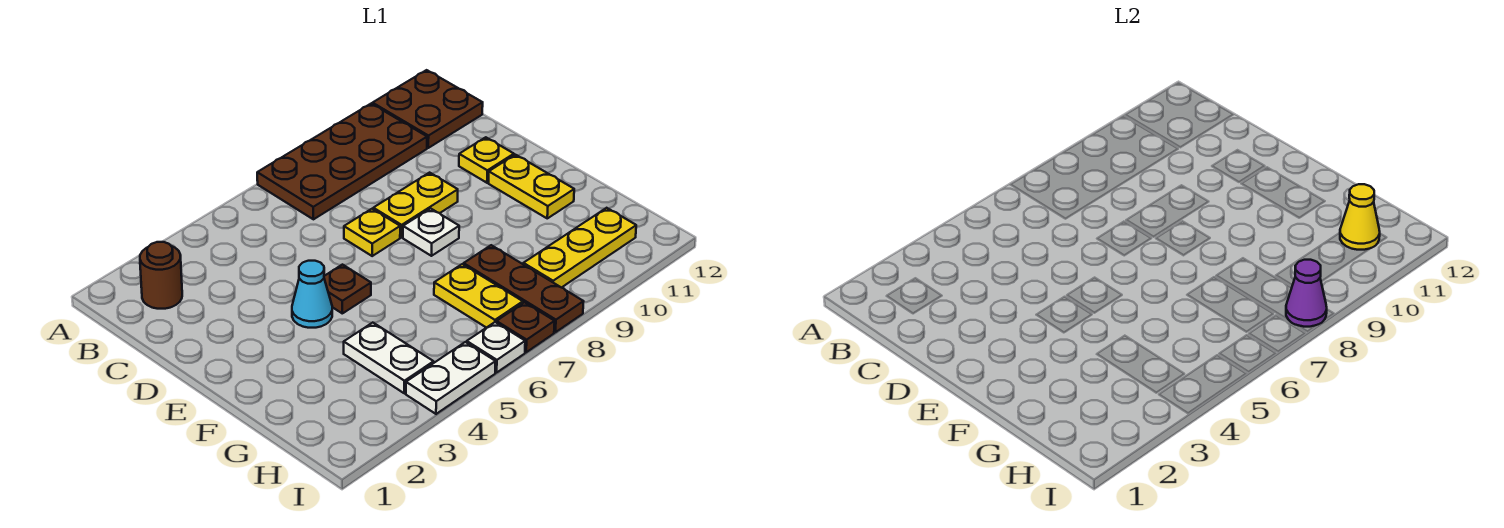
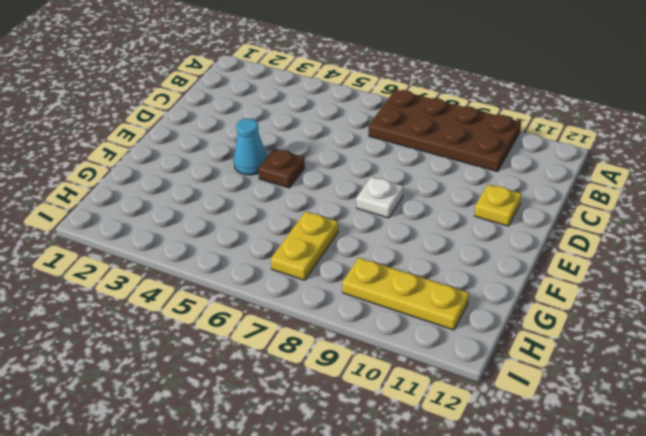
none -> brown 2x2 plate [372,70,483,148]
none -> brown 1x1 round brick [140,242,182,309]
none -> yellow 1x1 plate [344,209,400,256]

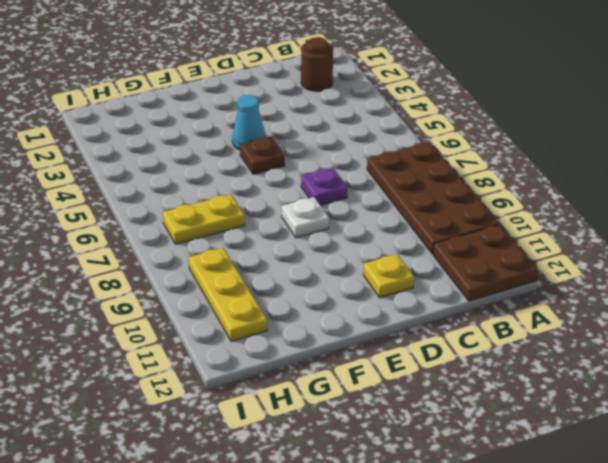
purple 1x1 plate [301,168,347,205] -> yellow 1x1 plate [344,209,400,256]
none -> yellow 1x2 plate [373,173,458,237]
none -> yellow 1x2 plate [489,155,574,218]
none -> white 1x2 plate [344,323,434,393]

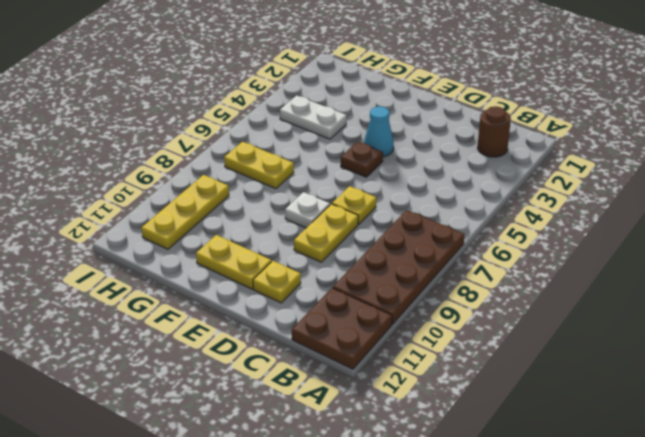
none -> brown 1x3 plate [464,245,584,332]
none -> white 1x2 plate [406,342,496,414]
none -> white 1x1 plate [467,322,525,373]

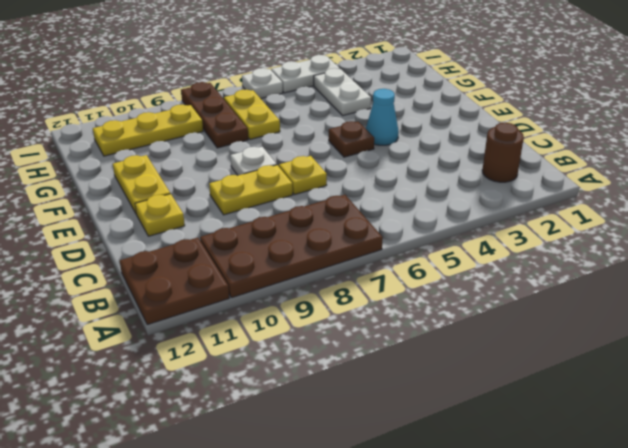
none -> brown 1x1 plate [496,302,555,352]
none -> yellow 1x1 cone [1340,184,1380,250]
none -> purple 1x1 cone [1286,260,1327,327]

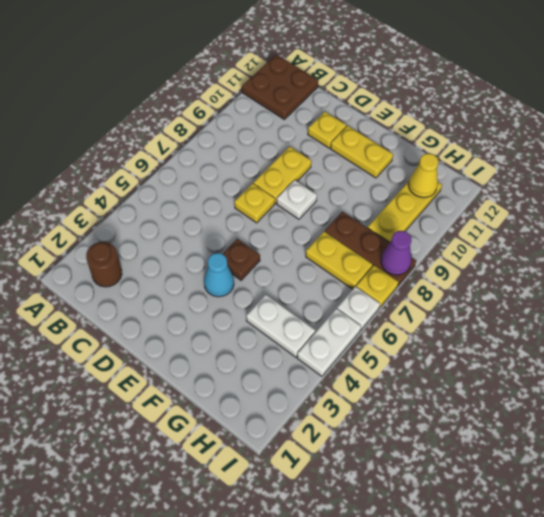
yellow 1x1 plate [356,265,398,308] -> brown 1x1 plate [496,302,555,352]
none -> brown 2x4 plate [257,104,427,219]

